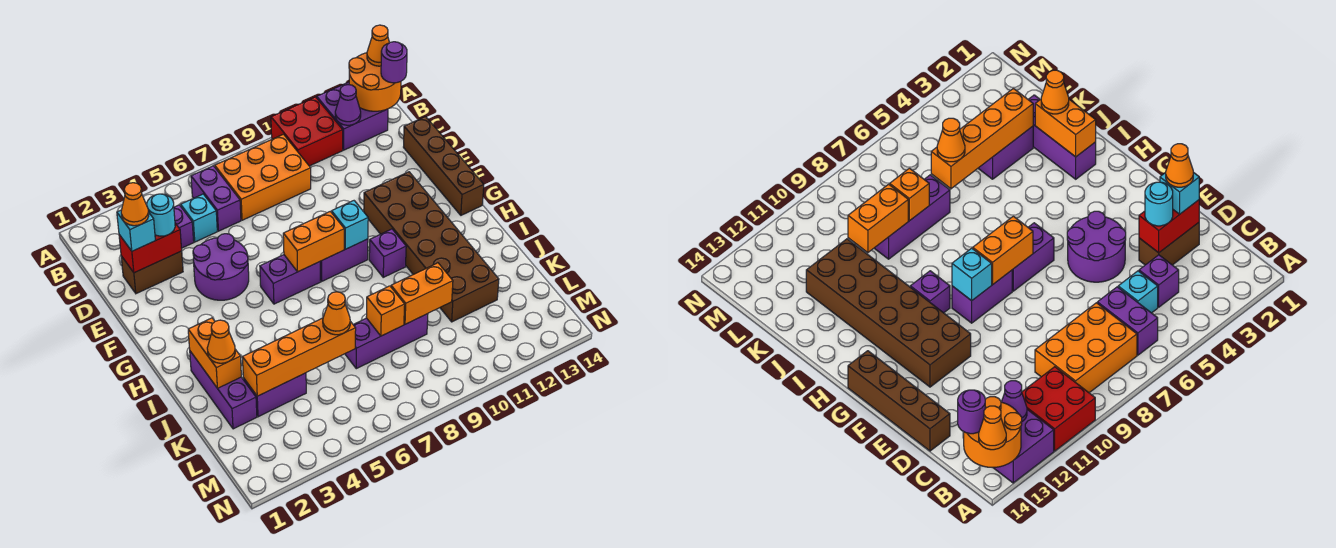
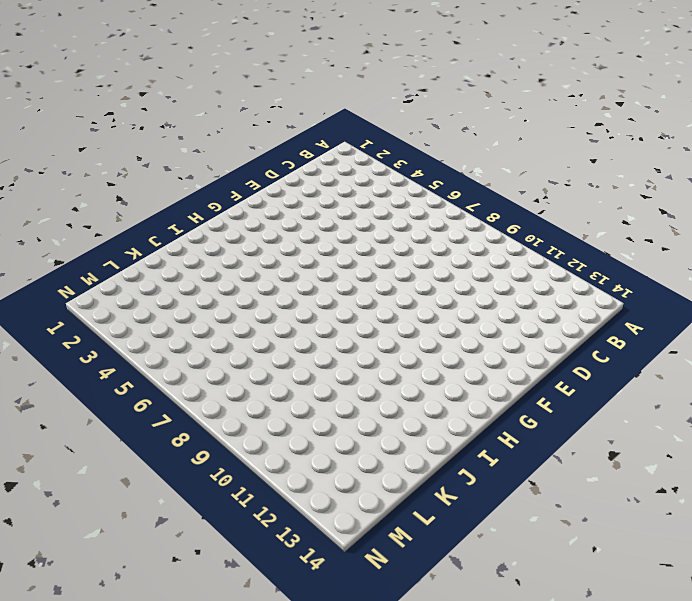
none -> red 2x2 brick [271,97,343,166]
none -> purple 2x2 brick [317,82,388,150]
none -> purple 1x2 brick [191,166,241,231]
none -> orange 2x3 brick [215,134,311,220]

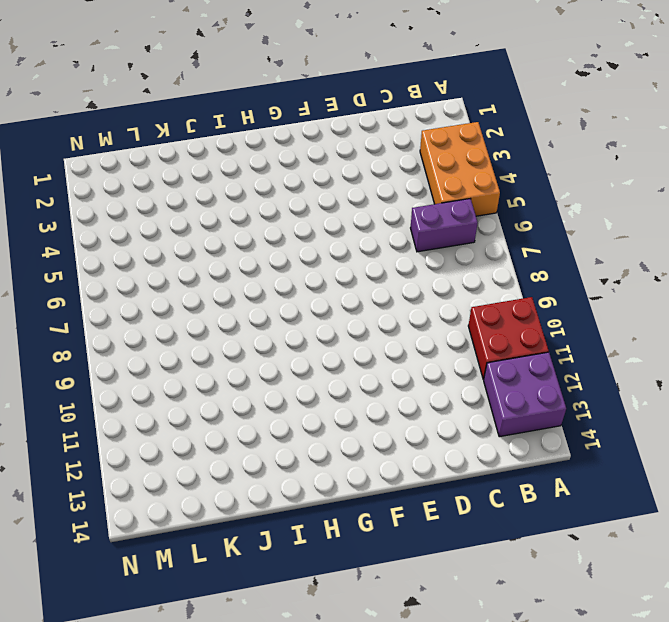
orange 2x3 brick [420,122,500,216] -> orange 2x3 brick moved to [215,134,311,220]
none -> purple 1x1 brick [174,205,194,248]
none -> cyan 1x1 brick [181,194,217,242]
none -> brown 1x2 brick [121,251,183,294]
none -> brown 1x4 brick [404,117,484,215]

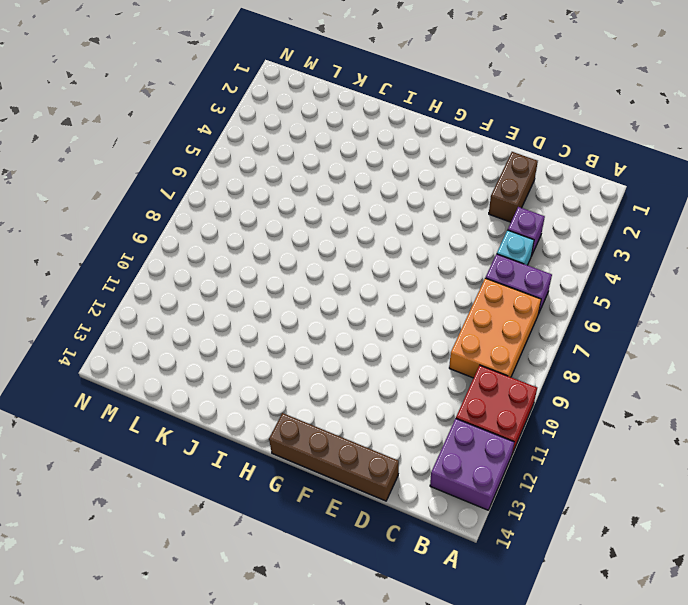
none -> purple 2x2 round brick [193,234,249,300]
none -> brown 2x6 brick [364,172,499,322]
none -> purple 1x2 brick [260,255,321,304]
none -> purple 1x2 brick [320,239,368,281]

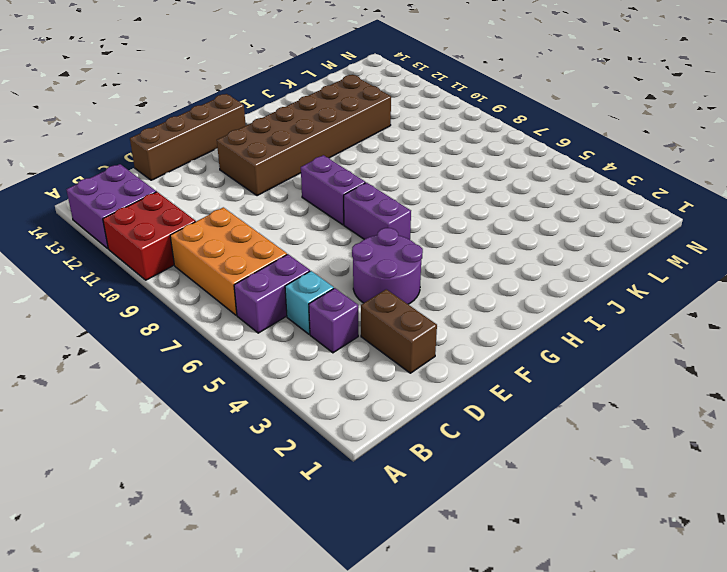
none -> purple 1x1 brick [369,229,406,277]
none -> purple 1x3 brick [190,351,257,429]
none -> purple 1x2 brick [243,373,306,417]
none -> purple 1x3 brick [345,314,428,369]

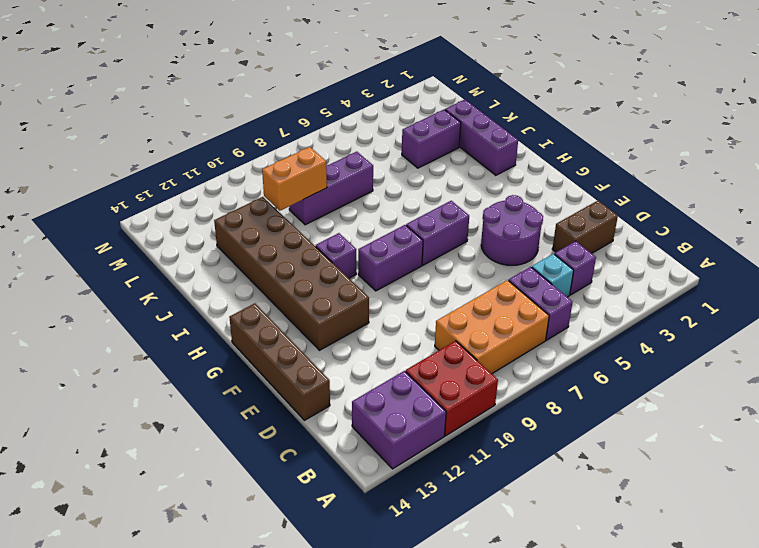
none -> orange 2x2 round brick [349,53,401,111]
none -> purple 1x1 cone [335,85,361,125]
none -> red 1x2 brick [119,223,182,273]
none -> orange 1x2 brick [283,211,344,272]

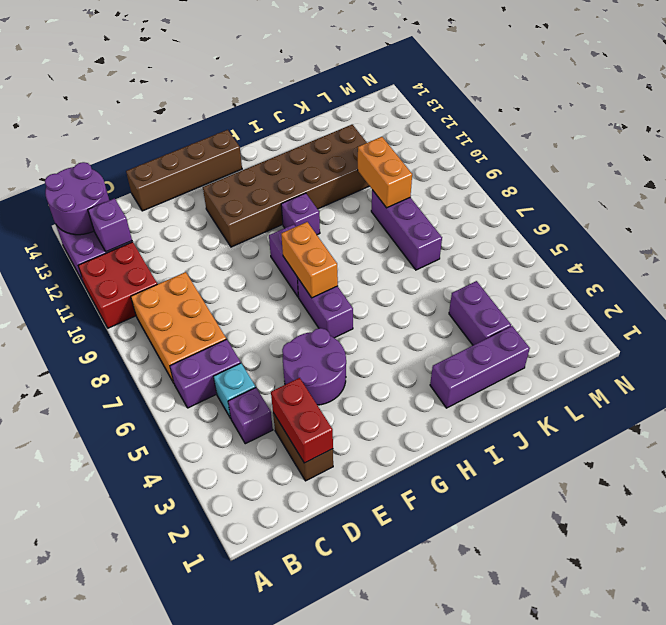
purple 2x2 round brick [45,162,109,235] -> orange 2x2 round brick [349,53,401,111]
purple 1x1 brick [88,198,132,252] -> purple 1x1 cone [335,85,361,125]
none -> cyan 1x1 brick [332,201,368,249]
none -> orange 1x2 brick [188,318,241,388]
none -> orange 1x4 brick [242,318,356,396]
none -> orange 1x1 brick [366,286,405,336]

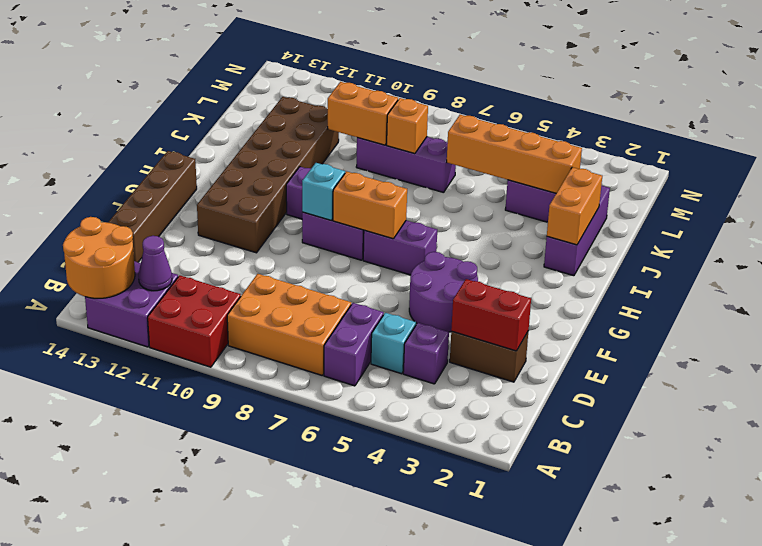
none -> orange 1x1 cone [367,25,389,66]
none -> purple 1x1 round brick [381,42,407,83]
none -> cyan 1x1 brick [117,210,155,251]
none -> cyan 1x1 round brick [147,194,175,236]

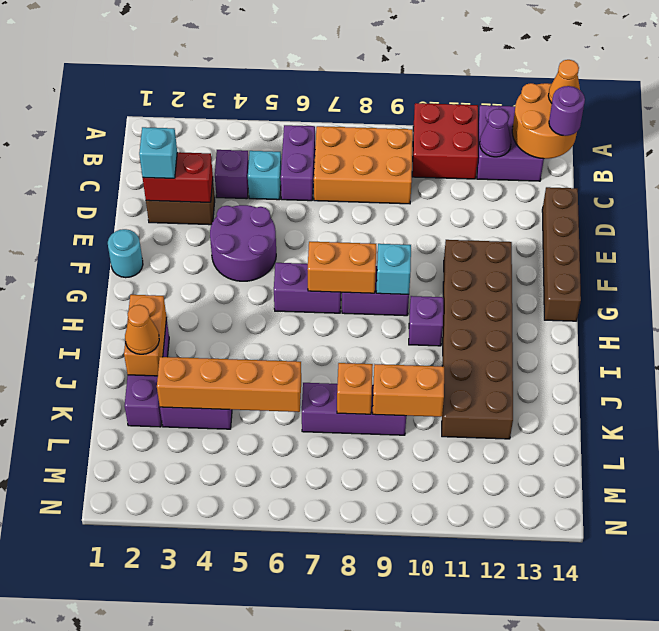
cyan 1x1 round brick [108,229,143,278] -> cyan 1x1 round brick moved to [147,194,175,236]
none -> orange 1x1 cone [323,292,350,335]
none -> orange 1x1 cone [121,183,149,226]

